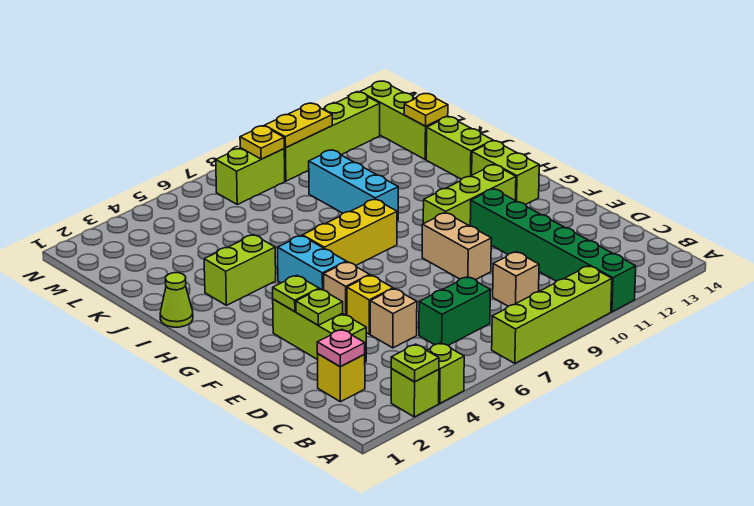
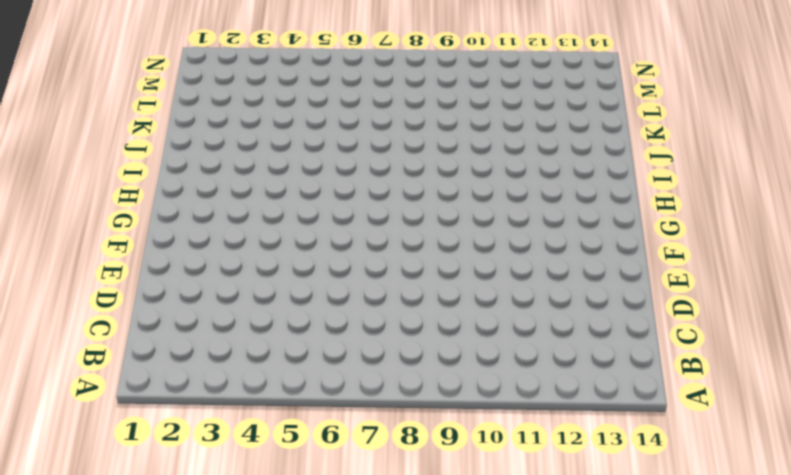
none -> lime 1x1 brick [391,369,439,417]
none -> lime 1x1 brick [427,343,464,403]
none -> lime 1x4 brick [492,266,612,363]
none -> green 1x6 brick [470,189,636,312]

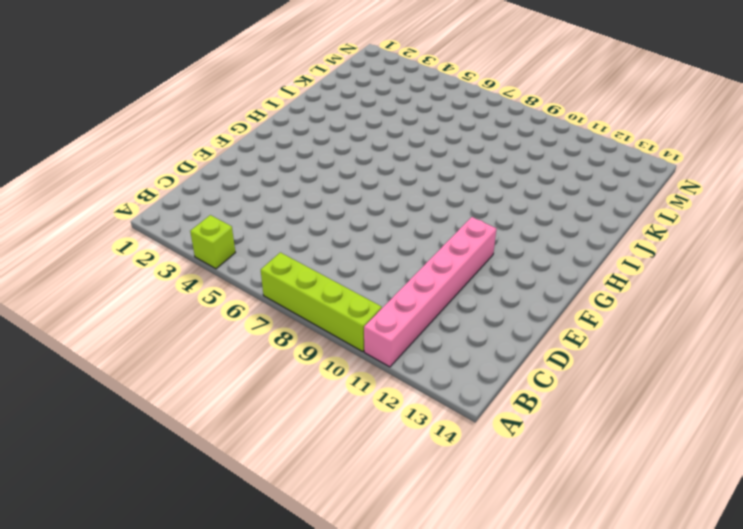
pink 1x6 brick [364,217,496,367] -> green 1x6 brick [470,189,636,312]
none -> lime 1x1 brick [391,369,439,417]
none -> yellow 1x1 brick [318,354,365,402]
none -> green 1x2 brick [419,277,490,345]
none -> tan 1x1 brick [493,252,539,306]

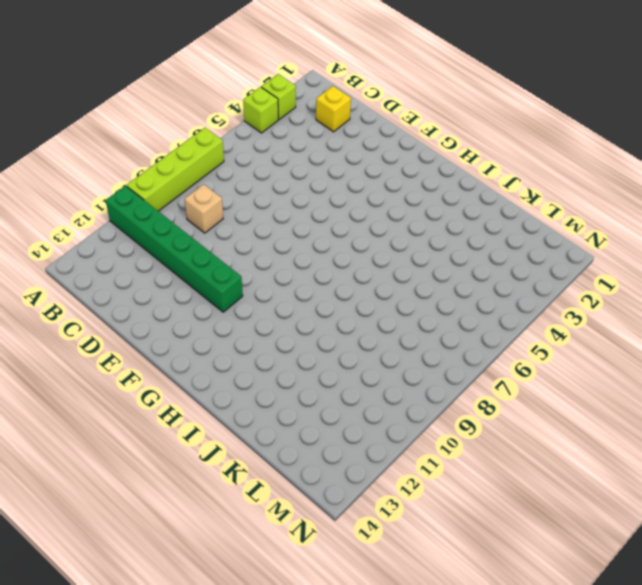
none -> green 1x2 brick [419,277,490,345]
none -> lime 1x3 brick [273,299,366,362]
none -> tan 1x1 brick [370,289,417,348]
none -> yellow 1x1 brick [347,275,393,334]

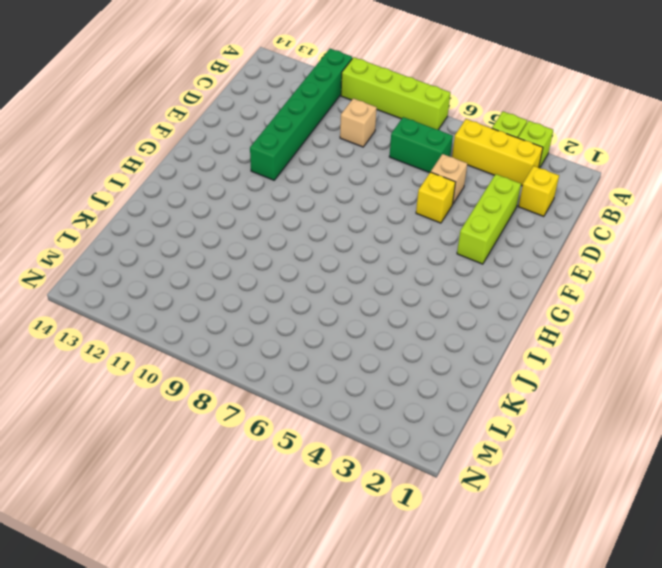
yellow 1x3 brick [452,119,543,186] -> yellow 1x3 brick moved to [303,199,397,266]
none -> tan 1x2 brick [422,213,491,280]
none -> tan 1x1 brick [324,262,370,315]
none -> cyan 1x2 brick [278,236,346,290]
none -> lime 1x3 brick [423,165,516,226]

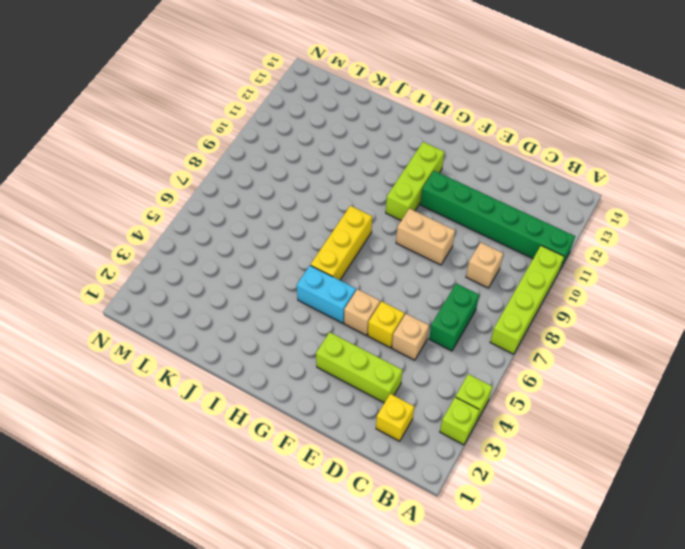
none -> lime 1x2 brick [472,141,539,205]
none -> lime 1x1 cone [160,273,193,327]
none -> lime 1x2 brick [204,235,276,305]
none -> cyan 1x3 brick [309,150,398,221]

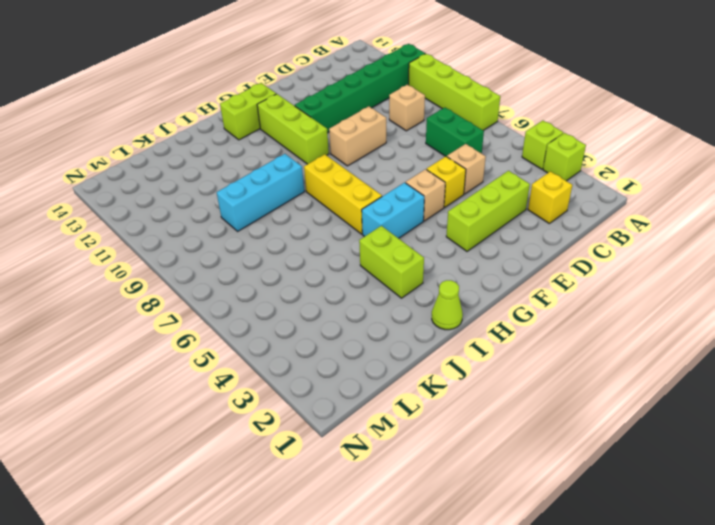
none -> lime 1x2 brick [426,117,493,179]
none -> lime 1x3 brick [360,81,448,160]
none -> lime 1x2 brick [216,148,285,204]
none -> lime 1x4 brick [284,92,380,181]

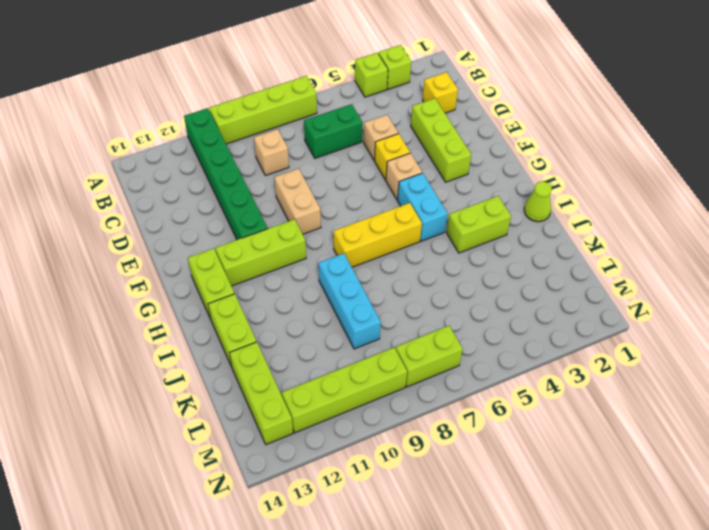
none -> lime 1x1 plate [391,344,439,382]
none -> pink 1x1 plate [317,330,365,367]
none -> lime 1x1 plate [296,289,343,325]
none -> lime 1x1 plate [273,275,319,312]

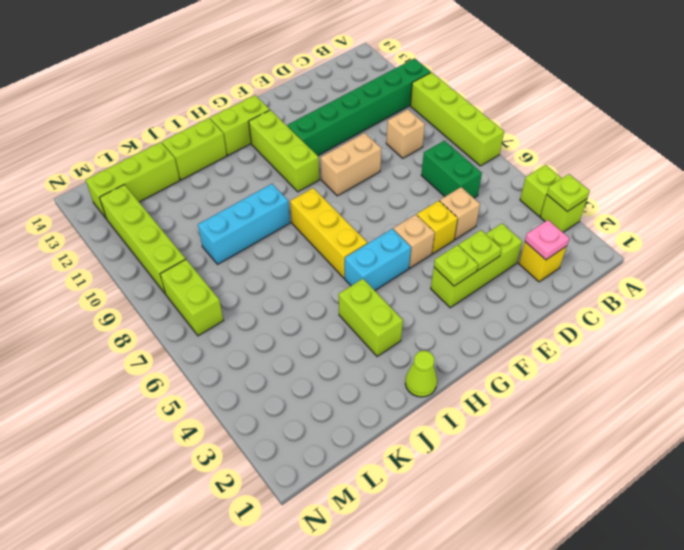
none -> yellow 1x1 plate [404,94,448,126]
none -> yellow 1x1 plate [240,126,284,159]
none -> yellow 1x2 plate [264,103,332,148]

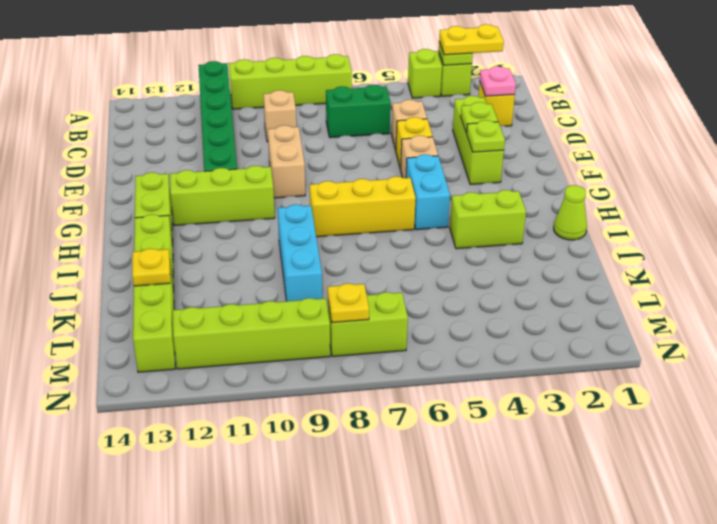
yellow 1x2 plate [439,24,504,55] -> yellow 1x2 plate moved to [264,103,332,148]

